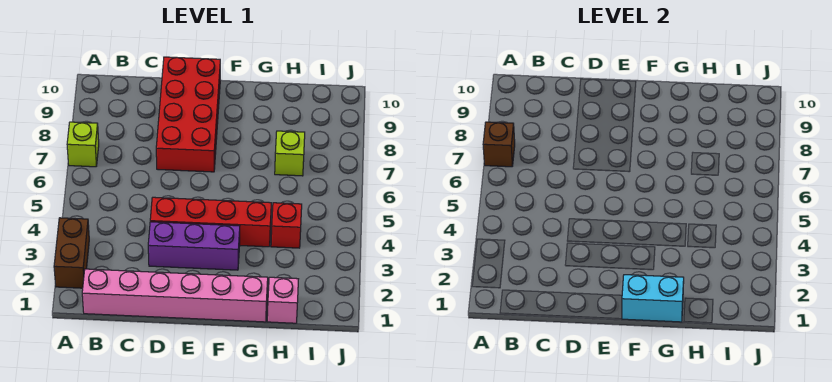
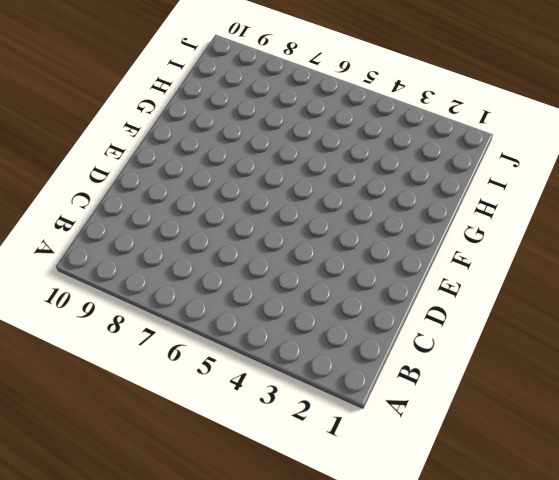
none -> brown 1x2 brick [54,218,89,288]
none -> lime 1x1 brick [67,122,99,167]

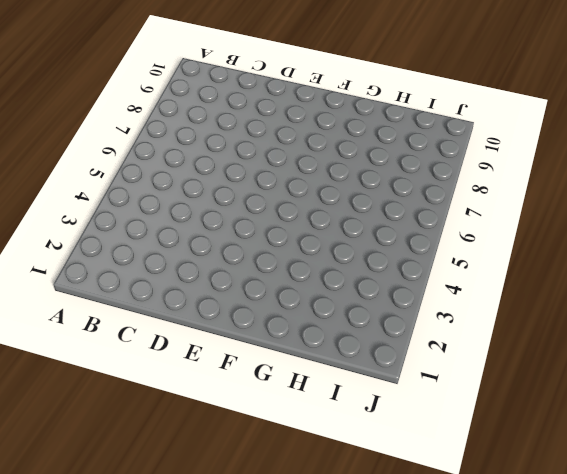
none -> brown 1x2 brick [54,218,89,288]
none -> lime 1x1 brick [67,122,99,167]

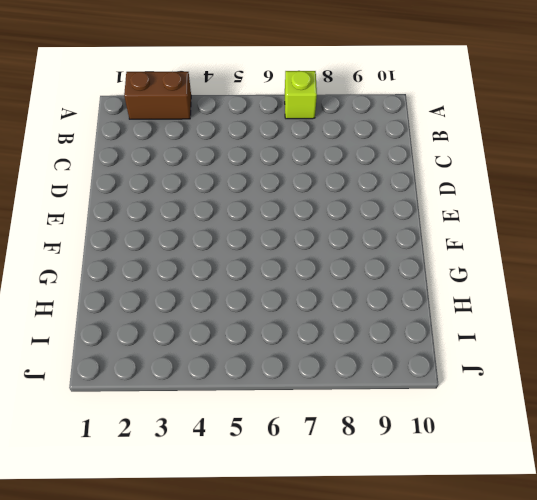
none -> pink 1x6 brick [82,269,268,322]
none -> purple 1x3 brick [148,222,240,270]

